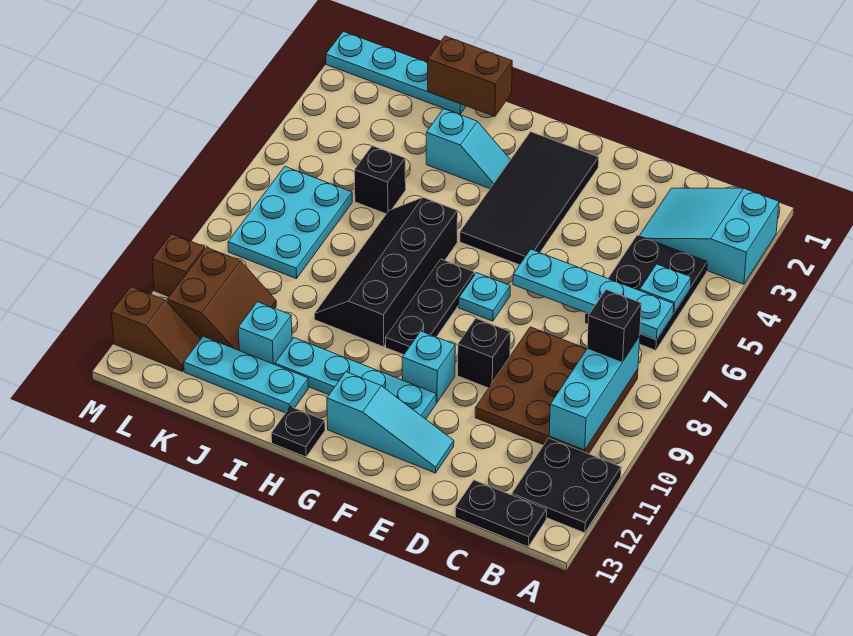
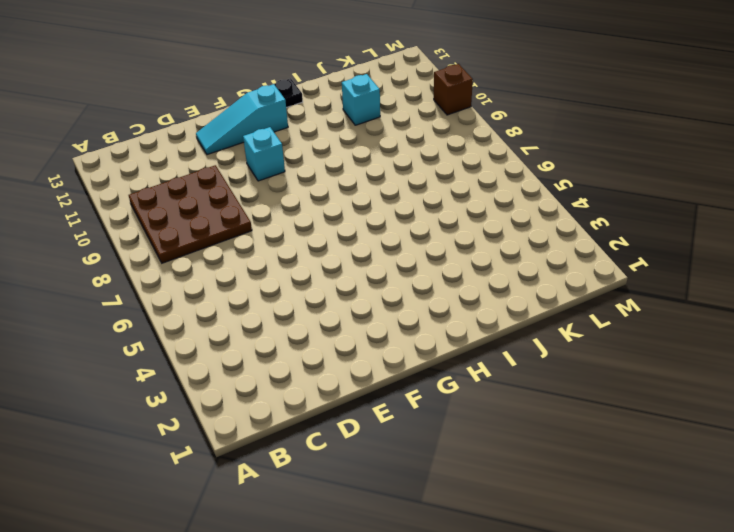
none -> cyan 2x3 slope [640,188,779,284]
none -> black 2x2 plate [512,438,621,533]
none -> black 2x3 plate [585,235,707,350]

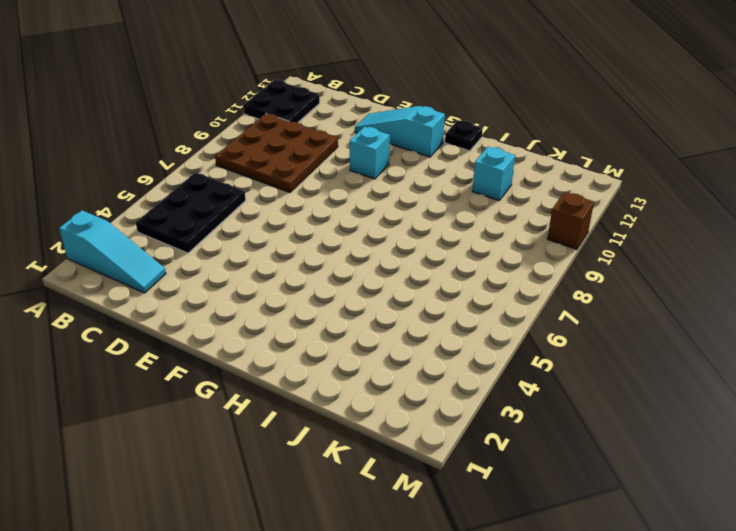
cyan 1x3 slope [59,210,166,293] -> cyan 2x3 slope [640,188,779,284]
none -> black 1x2 plate [455,480,547,547]
none -> black 1x1 brick [458,318,510,388]
none -> black 2x4 tile [460,132,599,265]

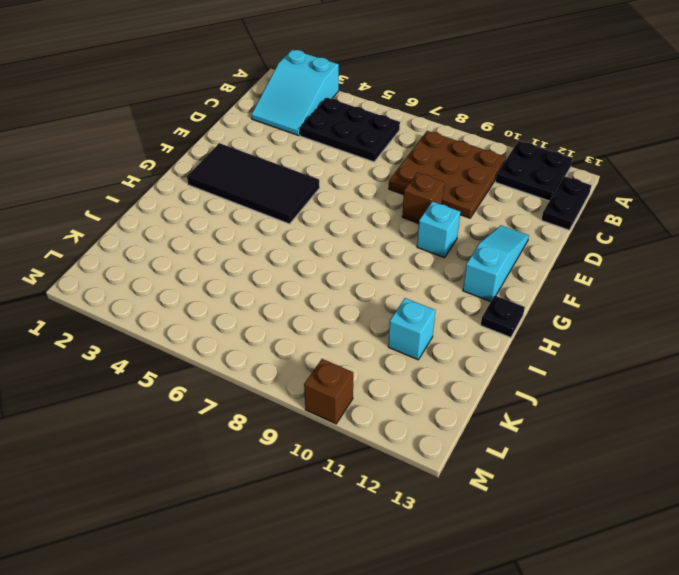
brown 1x1 brick [402,172,444,223] -> black 1x1 brick [458,318,510,388]
none -> cyan 1x1 plate [459,273,510,321]
none -> cyan 1x4 plate [275,338,436,419]
none -> black 1x3 plate [385,259,475,355]

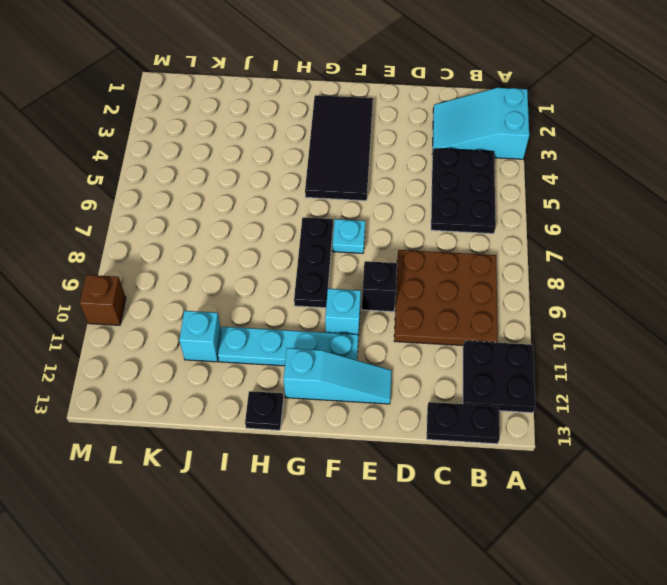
none -> cyan 1x2 slope [426,109,510,189]
none -> black 2x4 slope [314,197,458,347]
none -> cyan 1x3 plate [184,336,309,413]

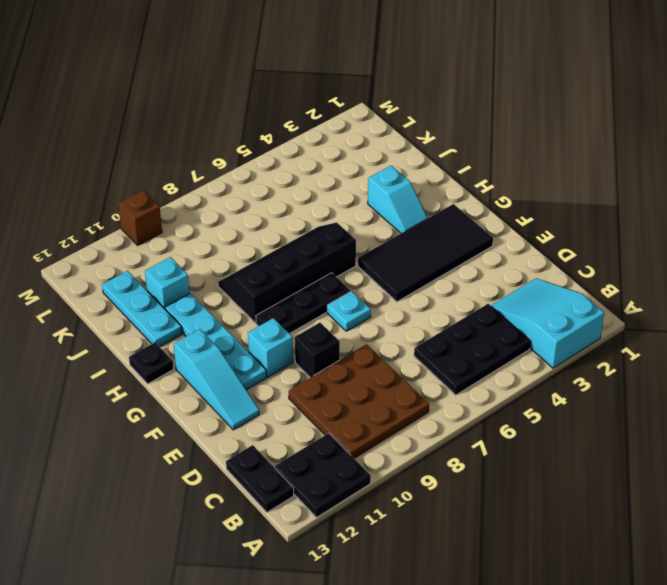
none -> cyan 1x4 plate [326,32,466,114]
none -> black 1x1 brick [354,146,406,214]
none -> cyan 2x3 plate [228,167,352,279]

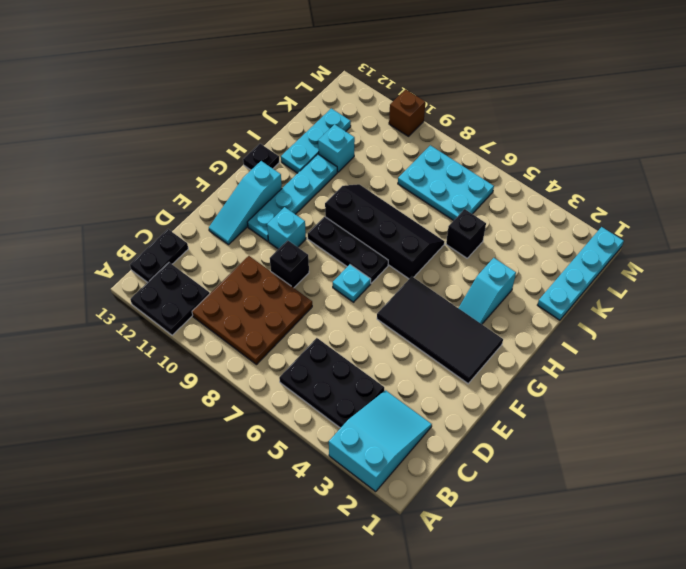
none -> brown 2x2 slope [167,247,276,350]
none -> brown 1x2 slope [111,287,200,372]
none -> cyan 1x1 plate [640,264,691,313]

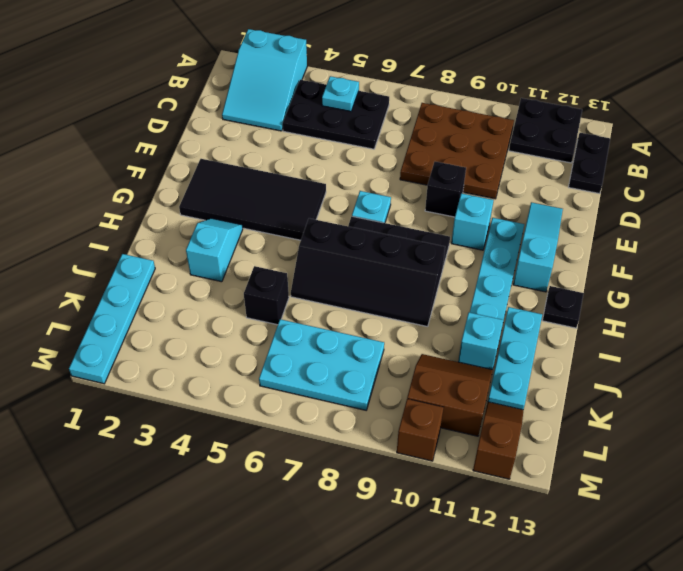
none -> cyan 1x4 plate [513,249,674,340]
none -> cyan 1x3 brick [549,337,640,450]
none -> brown 1x2 brick [428,36,512,116]

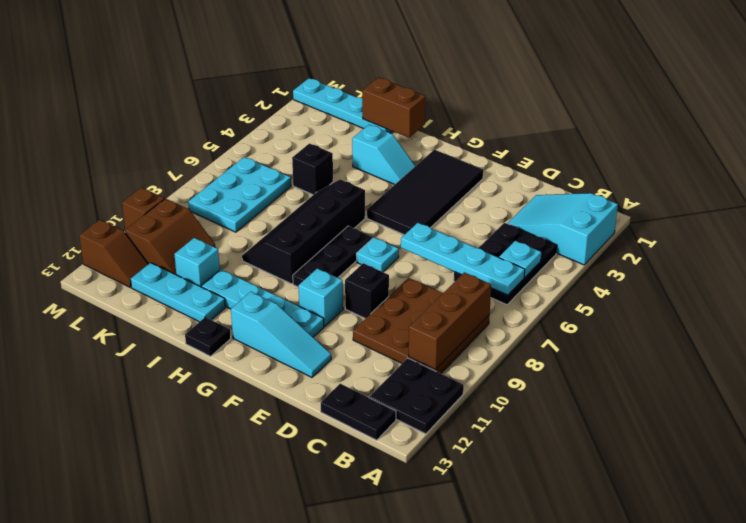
brown 1x3 brick [409,272,491,370] -> cyan 1x3 brick [549,337,640,450]
none -> black 1x1 brick [587,290,642,362]

